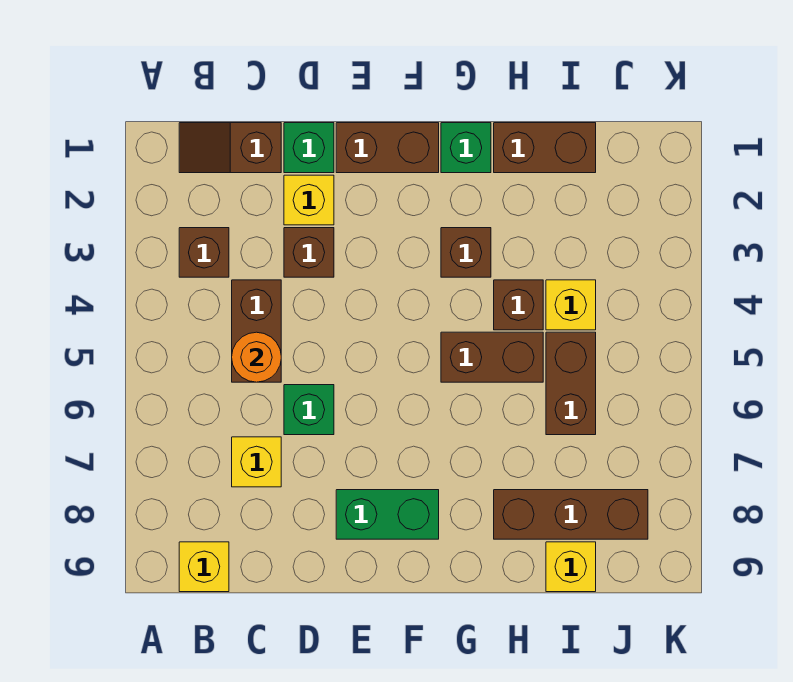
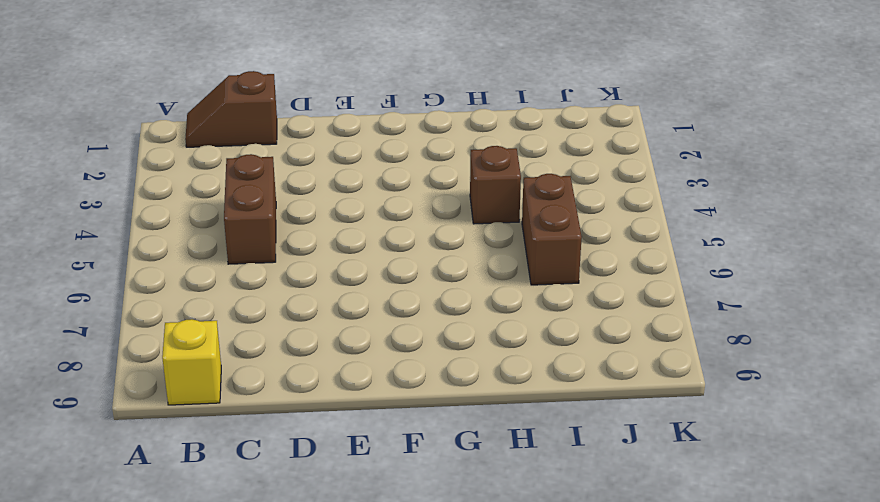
none -> brown 1x1 brick [179,228,229,277]
none -> yellow 1x1 brick [232,437,281,487]
none -> green 1x1 brick [284,123,334,173]

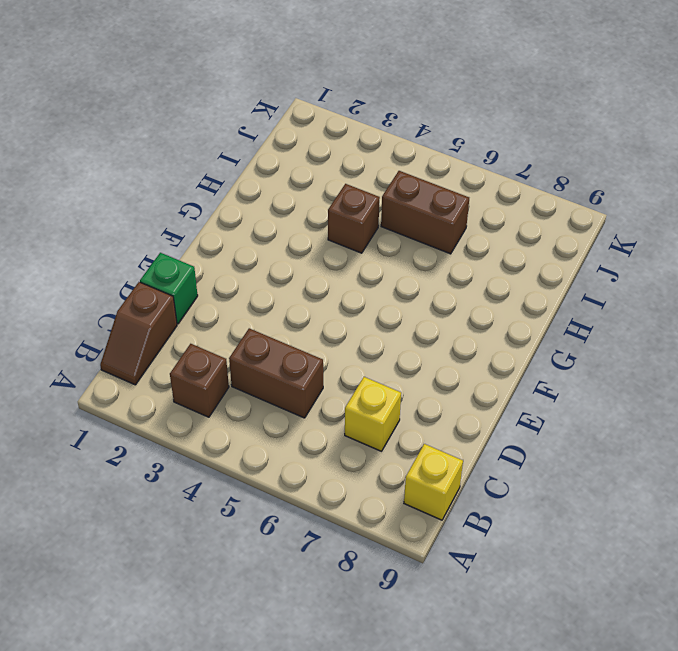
none -> yellow 1x1 brick [284,175,334,225]
none -> brown 1x1 brick [284,228,334,277]
none -> green 1x1 brick [284,385,334,435]

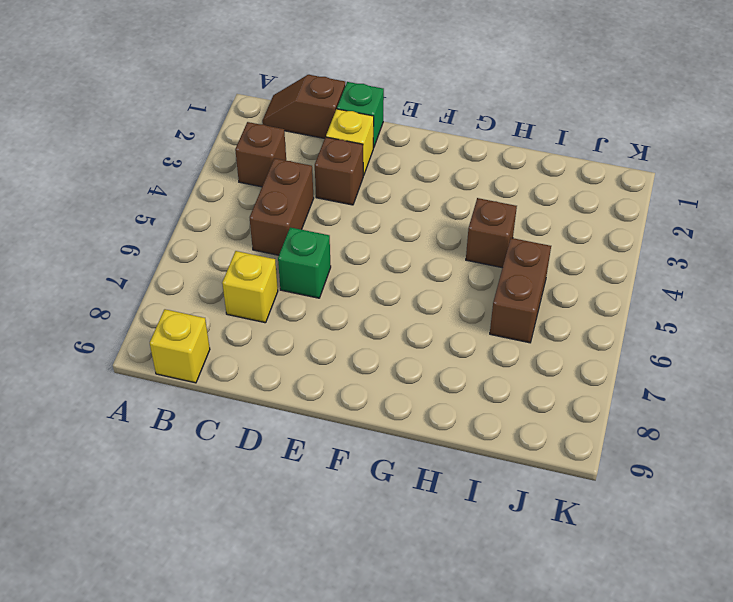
none -> brown 1x2 brick [336,123,439,173]
none -> green 1x2 brick [336,490,439,539]
none -> green 1x1 brick [441,123,491,173]

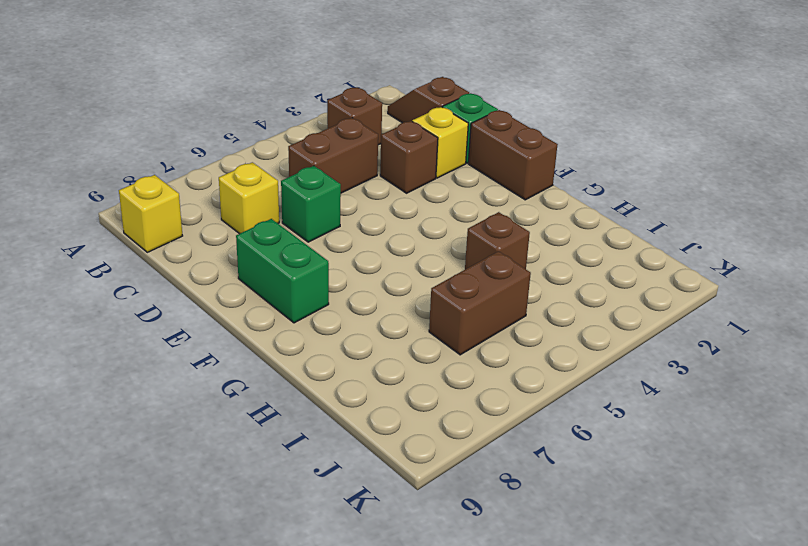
none -> green 1x1 brick [441,123,491,173]
none -> brown 1x1 brick [441,228,491,277]
none -> brown 1x2 brick [441,332,543,382]

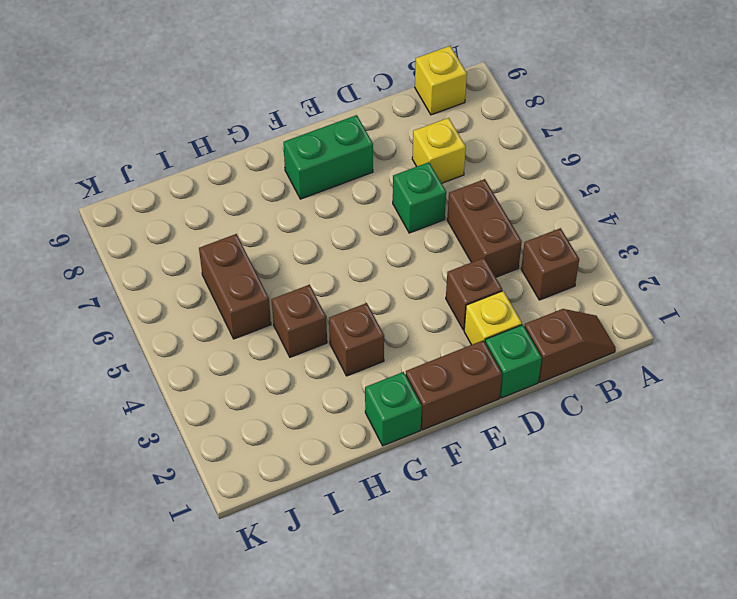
none -> brown 1x2 brick [441,332,543,382]
none -> brown 1x2 brick [494,123,596,173]
none -> brown 1x3 brick [494,490,648,539]

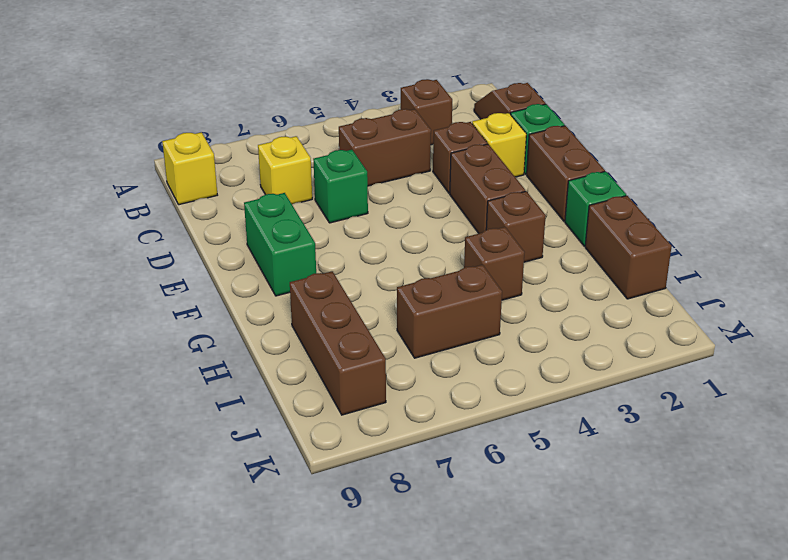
brown 1x2 brick [450,144,525,233] -> brown 1x2 brick moved to [441,332,543,382]
none -> yellow 1x1 brick [546,280,596,330]
none -> yellow 1x1 brick [546,542,596,592]
none -> orange 1x1 round brick [232,332,281,382]

